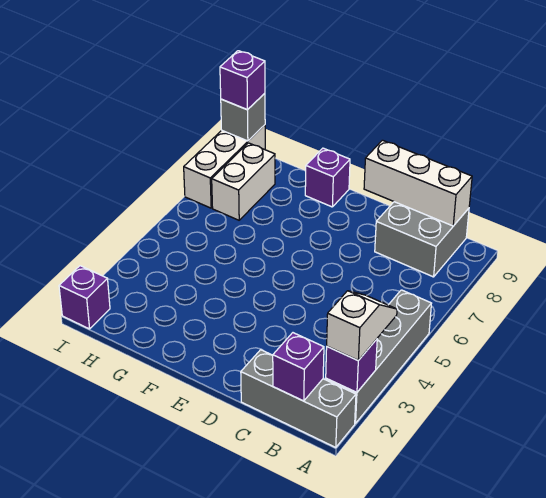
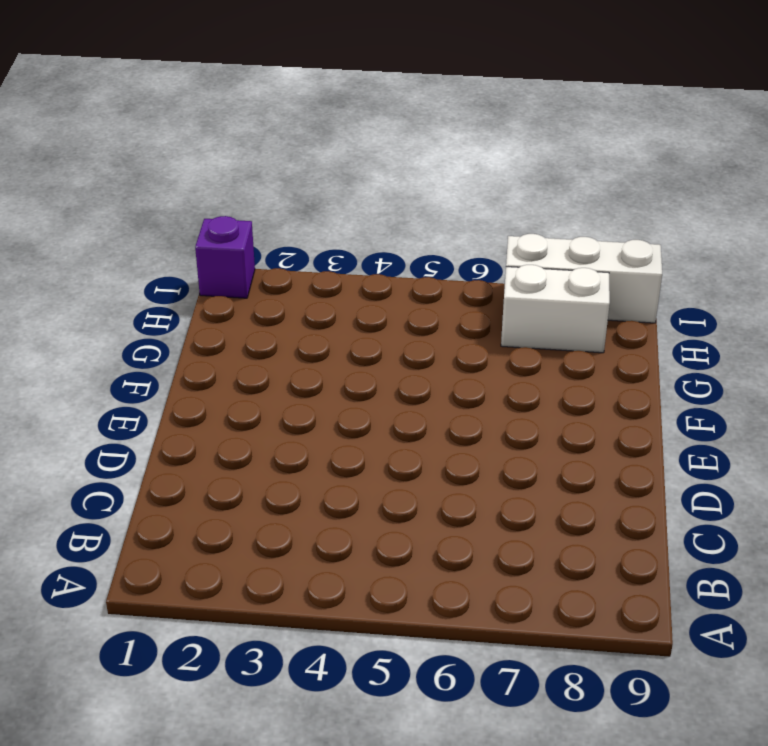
none -> grey 1x3 brick [241,350,356,448]
none -> grey 1x4 brick [326,290,432,423]
none -> grey 2x2 brick [375,202,469,277]

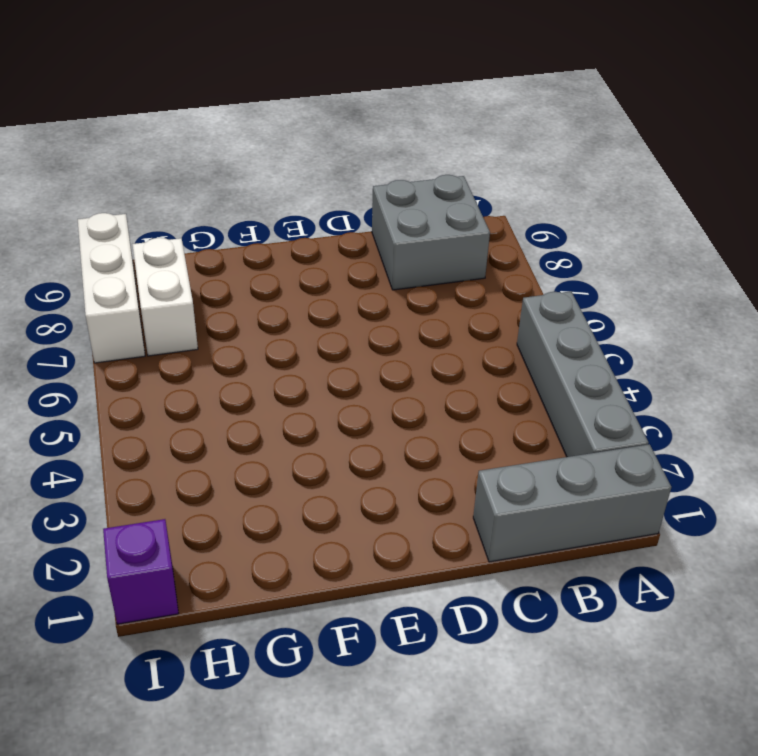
none -> purple 1x1 brick [305,148,350,207]
none -> purple 1x1 brick [326,339,377,393]
none -> purple 1x1 brick [273,333,324,401]

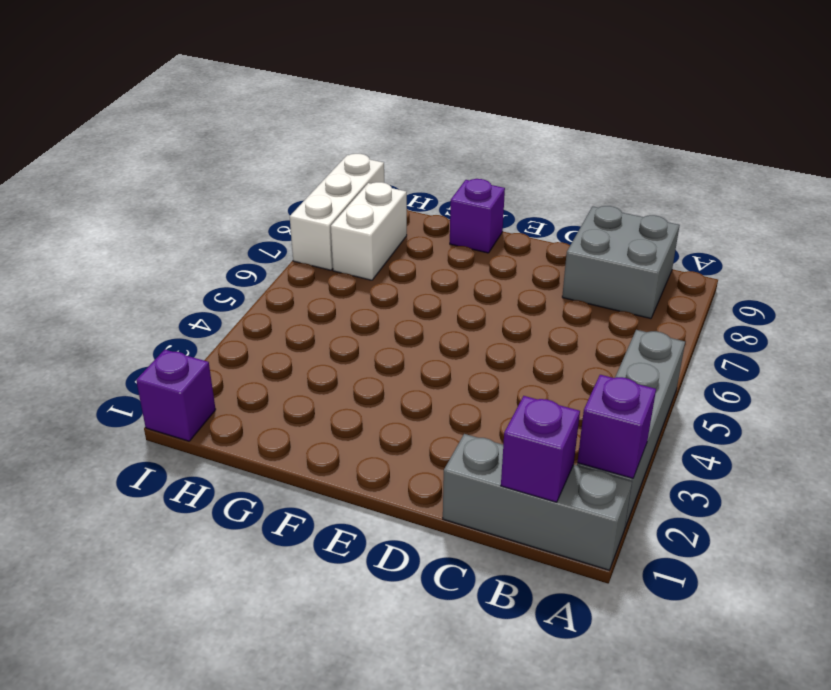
none -> white 1x3 brick [364,140,472,226]
none -> grey 1x1 brick [221,93,265,141]
none -> white 1x2 slope [327,291,397,360]

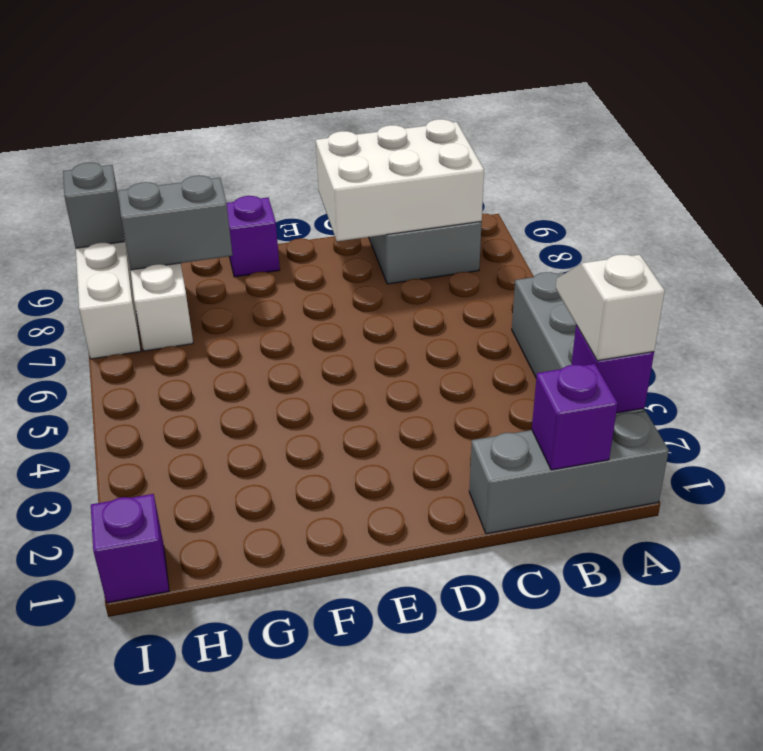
white 2x3 brick [316,119,484,241] -> white 1x3 brick [364,140,472,226]
grey 1x2 brick [118,175,233,270] -> none
none -> purple 1x1 brick [220,51,265,110]

